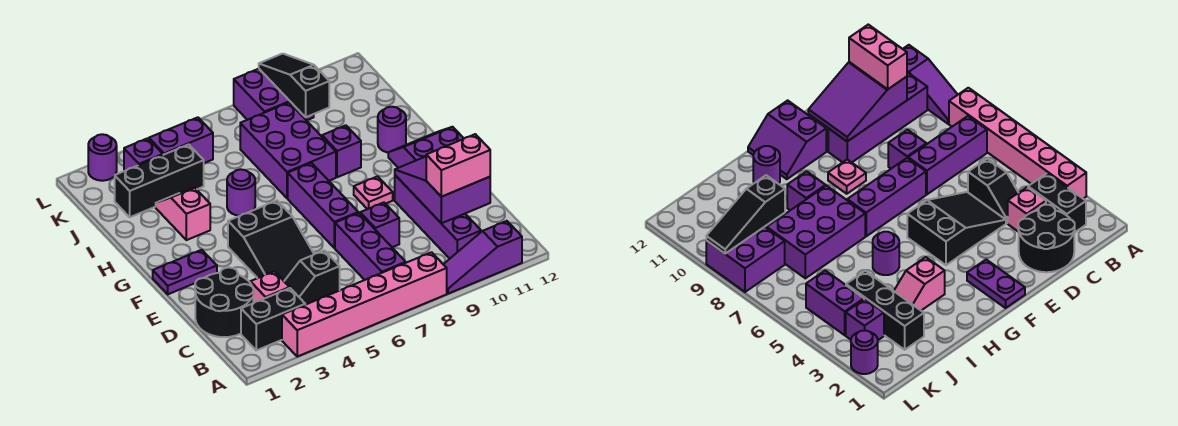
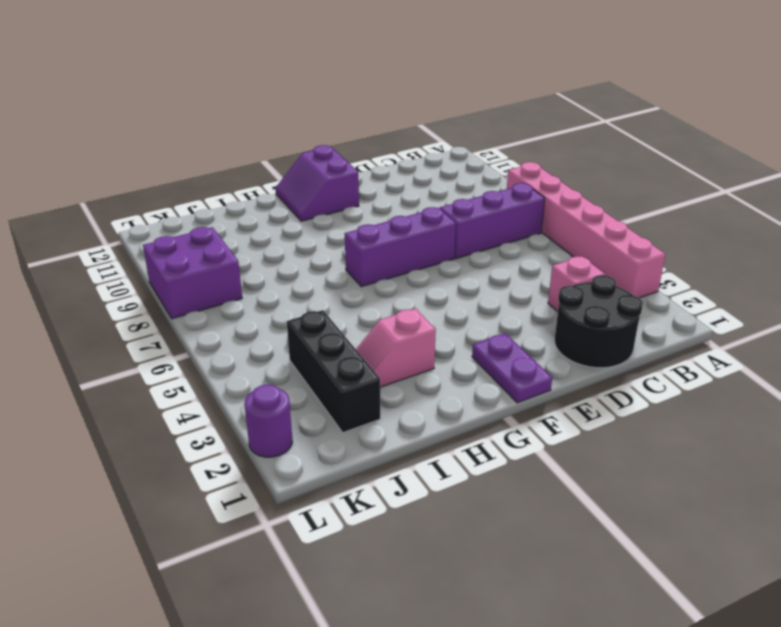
none -> purple 1x3 slope [443,221,522,294]
none -> black 1x2 brick [241,288,305,350]
none -> purple 1x4 brick [395,175,481,259]

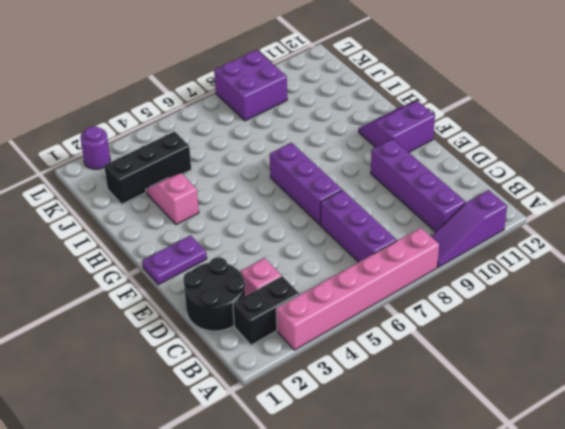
none -> black 1x2 slope [284,251,340,305]
none -> black 2x3 slope [228,201,314,281]
none -> purple 1x1 brick [360,203,399,247]

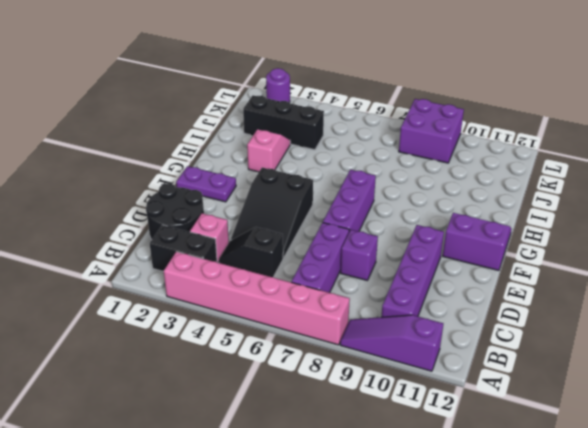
none -> pink 1x1 plate [354,176,393,209]
none -> purple 1x1 round brick [227,169,255,216]
none -> purple 2x3 brick [240,103,336,198]

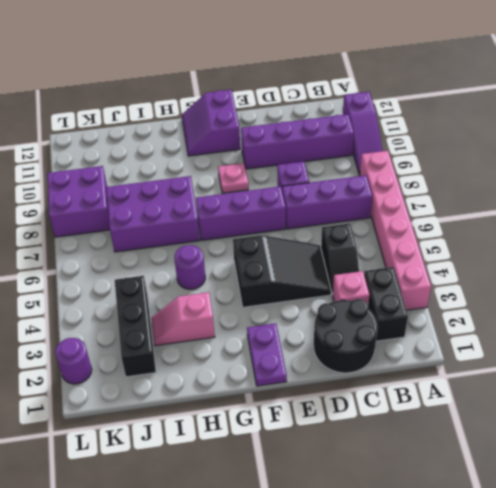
none -> purple 1x1 brick [322,125,361,177]
none -> purple 1x1 round brick [378,107,406,152]
none -> purple 1x1 brick [124,138,163,171]

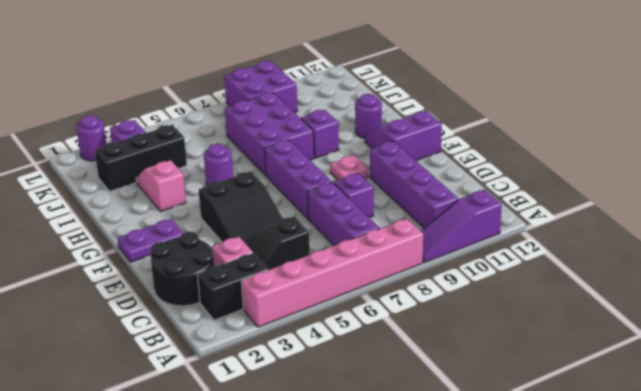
none -> purple 1x2 brick [149,117,213,163]
none -> purple 2x3 slope [395,157,490,223]
none -> black 1x3 slope [259,54,329,117]

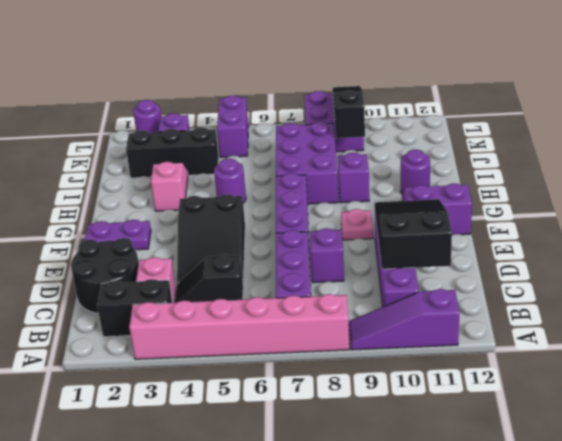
black 2x3 slope [375,199,452,269] -> purple 2x3 slope [395,157,490,223]
purple 1x2 brick [217,96,249,158] -> purple 1x2 brick turned to [149,117,213,163]
none -> pink 1x2 brick [426,134,490,197]

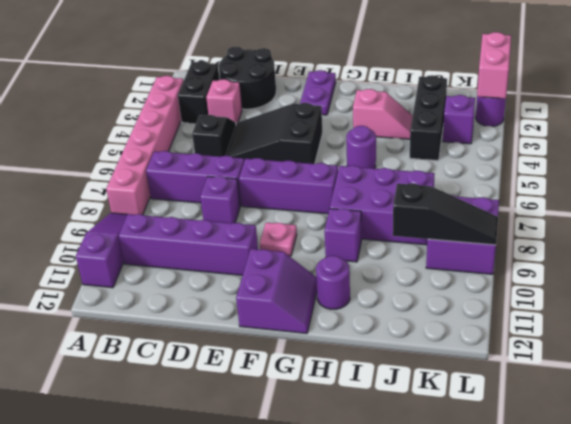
pink 1x2 brick [477,32,511,99] -> pink 1x2 brick moved to [426,134,490,197]
none -> purple 1x2 brick [149,117,213,163]
none -> purple 2x3 slope [395,157,490,223]

